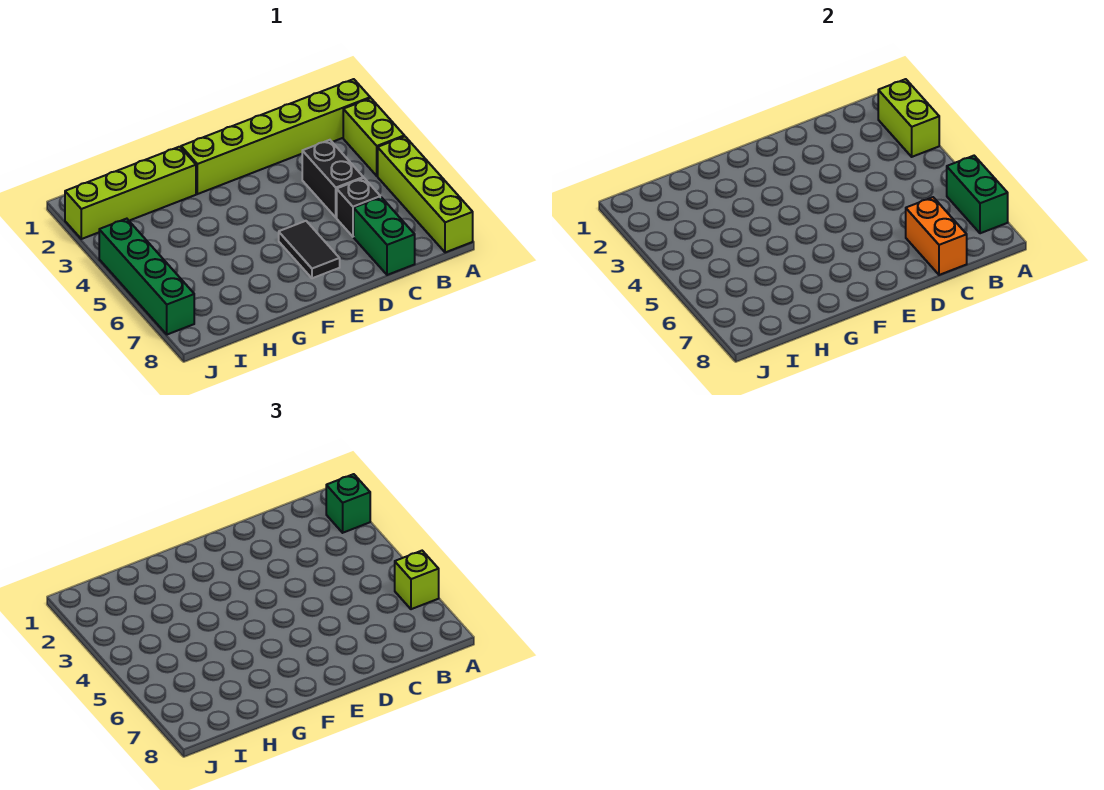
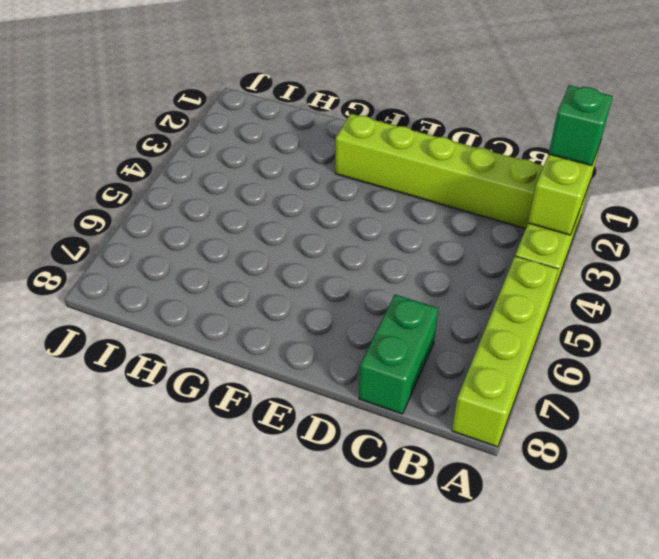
none -> black 1x2 brick [302,140,363,218]
none -> black 1x1 brick [337,178,380,237]
none -> black 1x2 tile [279,221,340,278]

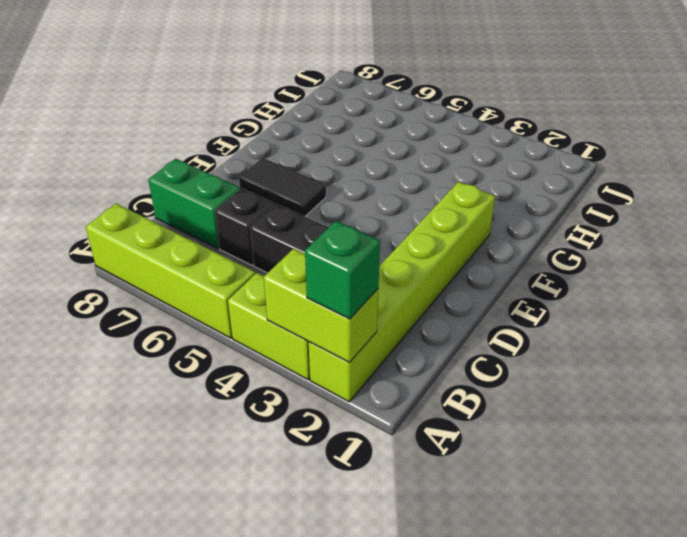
none -> lime 1x4 brick [65,147,196,239]
none -> green 1x4 brick [99,219,194,335]
none -> green 1x2 brick [947,156,1008,233]

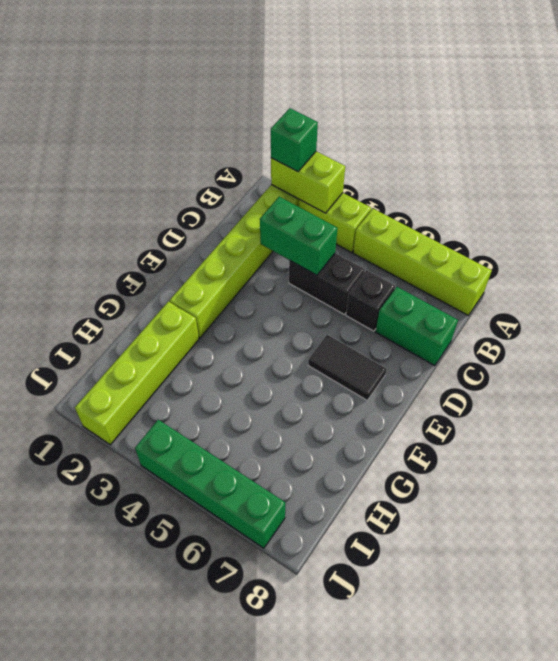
green 1x2 brick [260,197,338,275] -> green 1x2 brick moved to [947,156,1008,233]
none -> orange 1x2 brick [906,197,967,275]
none -> lime 1x1 brick [395,551,439,609]

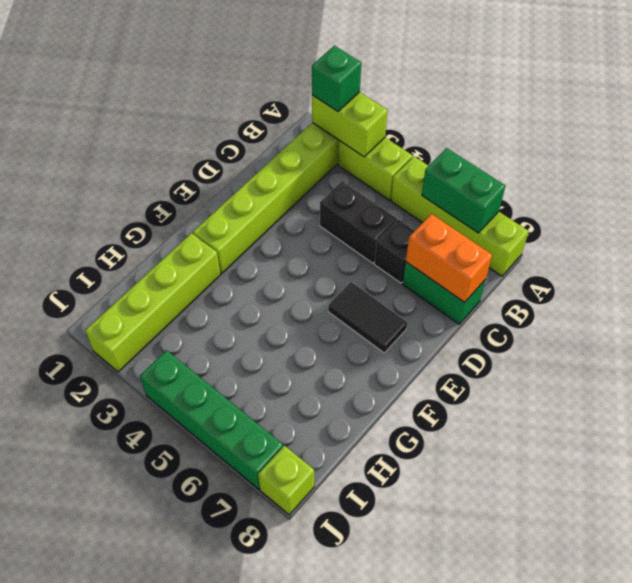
lime 1x1 brick [258,446,314,515] -> lime 1x1 brick moved to [395,551,439,609]

